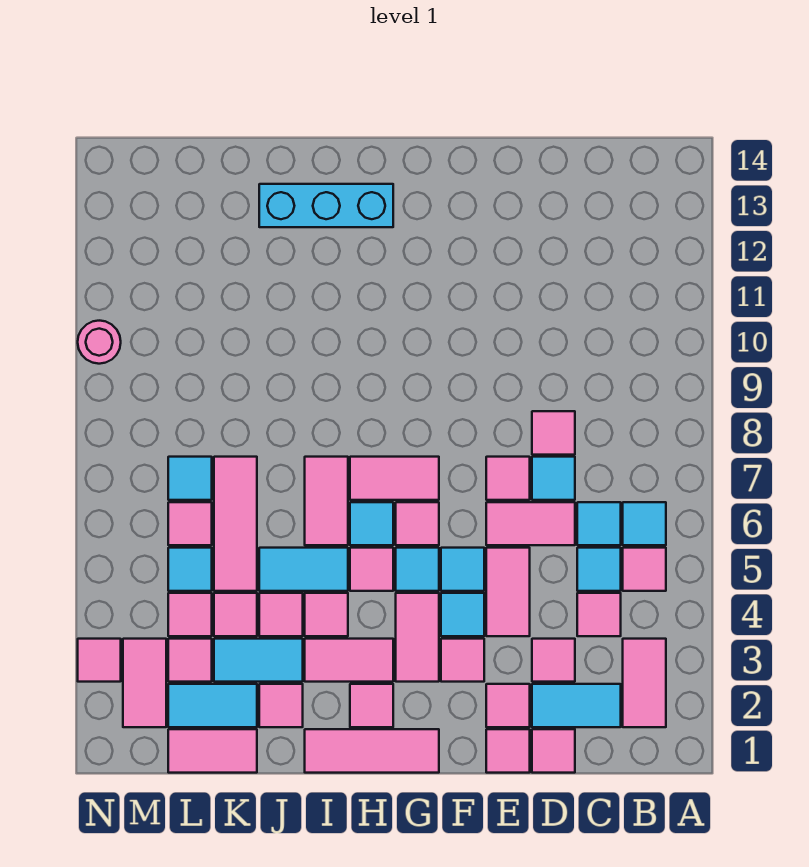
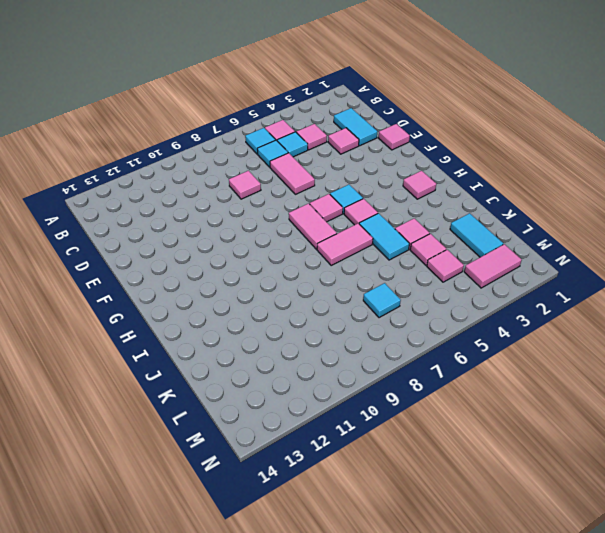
none -> pink 1x2 tile [623,639,666,727]
none -> pink 1x1 tile [532,729,575,773]
none -> cyan 1x1 tile [532,457,575,500]
none -> pink 1x1 tile [486,684,530,727]

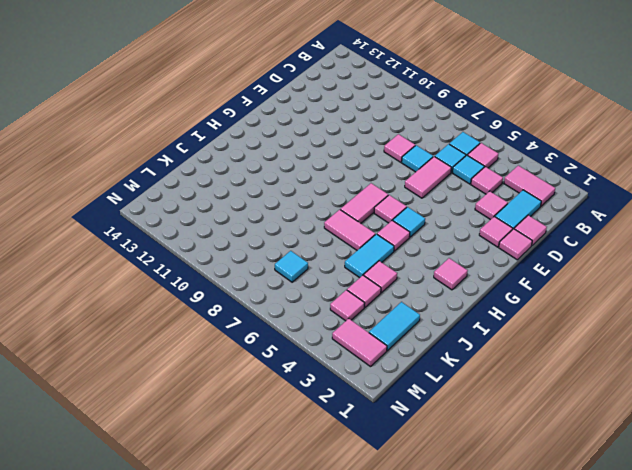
none -> pink 1x2 tile [486,548,530,636]
none -> pink 1x1 tile [486,457,530,500]
none -> pink 1x1 tile [441,639,484,682]
none -> cyan 1x1 tile [441,593,484,636]

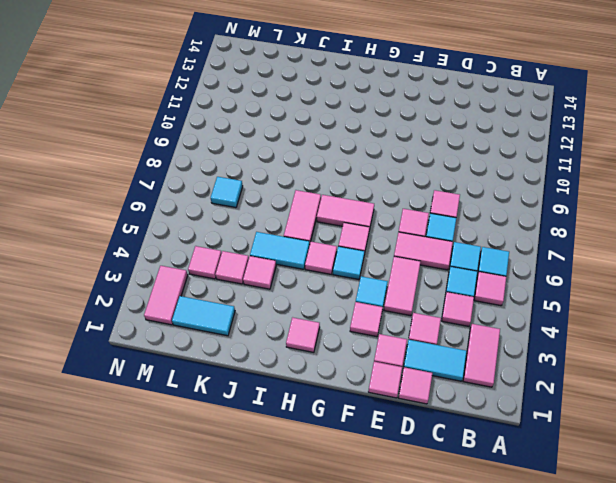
none -> cyan 1x1 tile [441,548,484,591]
none -> pink 1x3 tile [305,729,439,773]
none -> pink 1x2 tile [396,593,439,682]
none -> pink 1x2 tile [305,639,393,682]

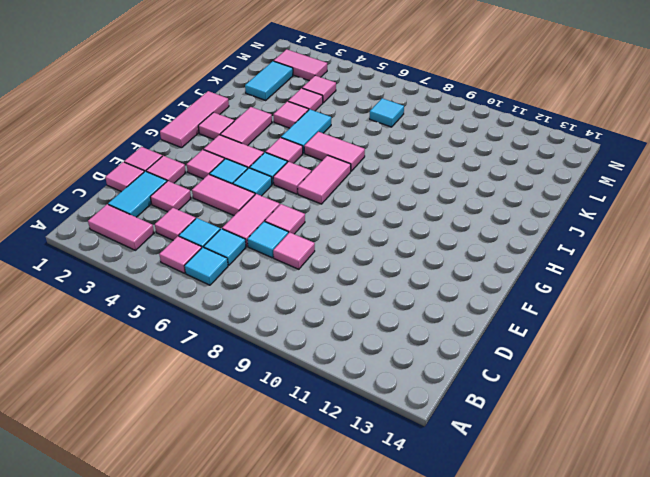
none -> cyan 1x1 tile [350,502,393,545]
none -> cyan 1x3 brick [259,184,393,227]
none -> pink 1x1 tile [305,593,348,636]
none -> pink 1x1 tile [259,684,303,727]

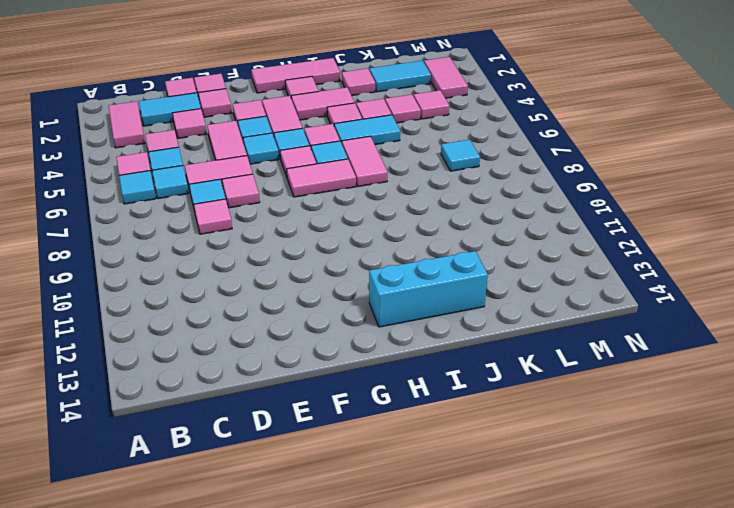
none -> cyan 1x2 tile [214,639,303,682]
none -> pink 1x2 tile [168,729,257,773]
none -> pink 1x3 tile [214,457,257,591]
none -> pink 1x1 tile [168,639,212,682]

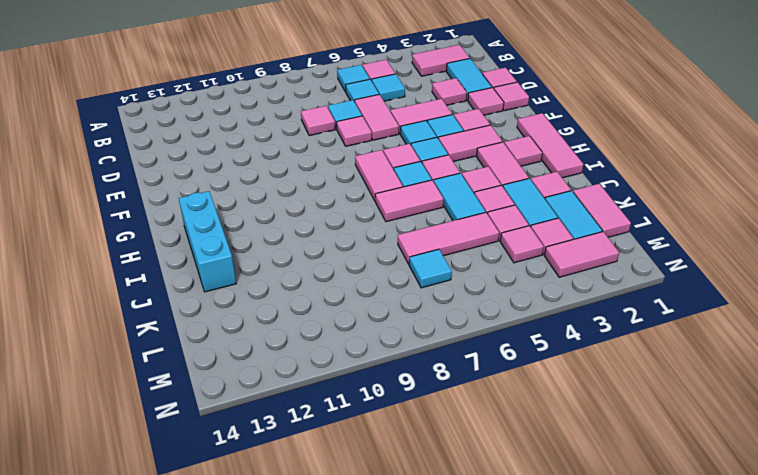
none -> pink 1x1 tile [577,593,621,636]
none -> cyan 1x1 tile [168,548,212,591]
none -> pink 1x1 tile [168,502,212,545]
none -> pink 1x1 tile [78,639,121,682]

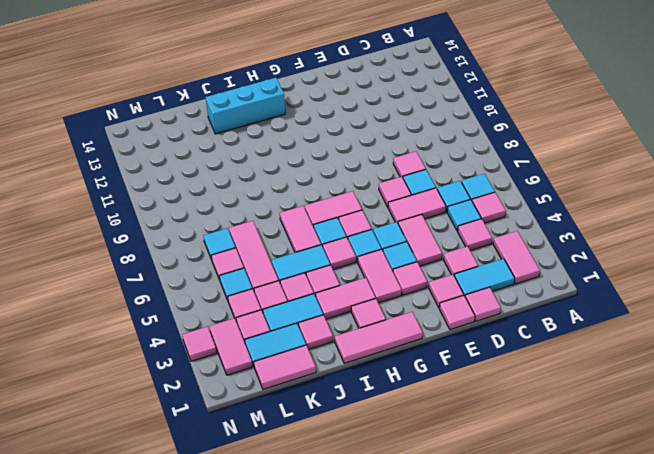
none -> pink 1x1 round brick [78,321,121,364]

